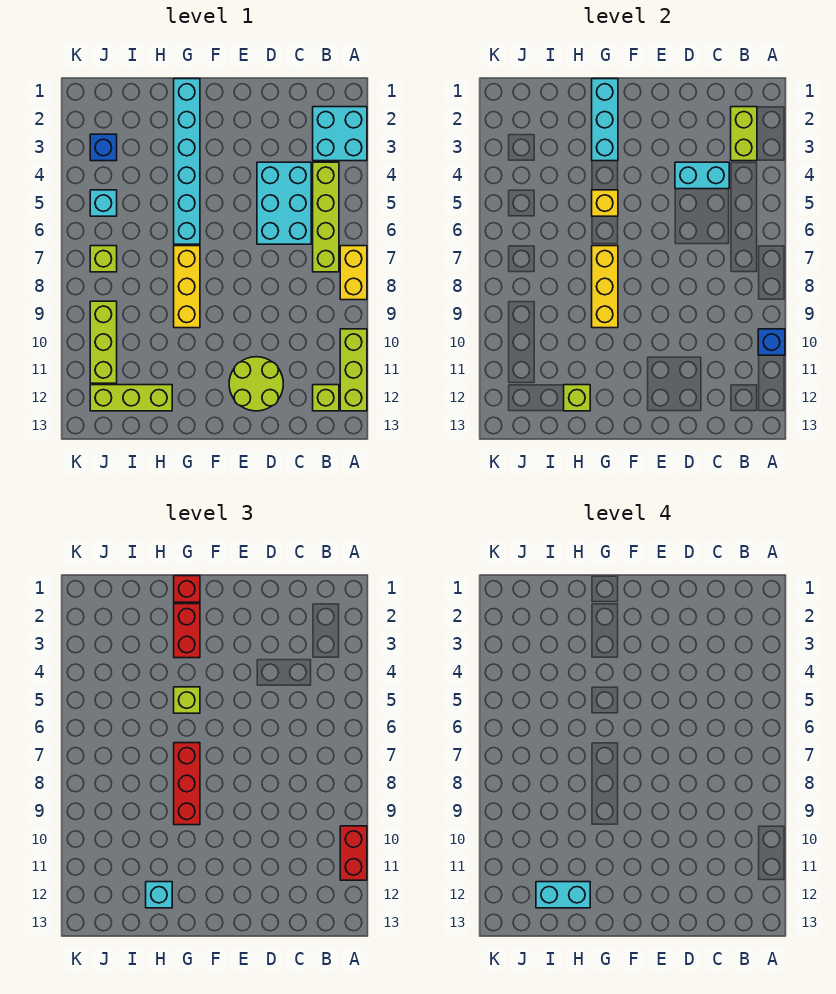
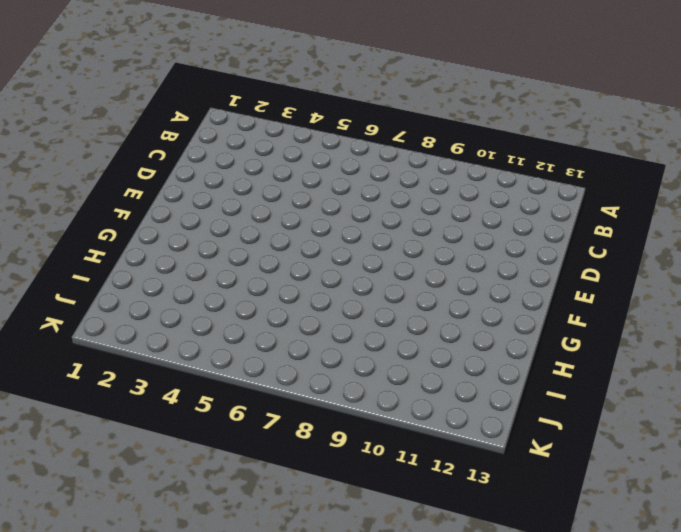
none -> cyan 2x2 brick [313,107,367,161]
none -> yellow 1x2 brick [340,246,367,300]
none -> lime 1x3 brick [340,329,367,411]

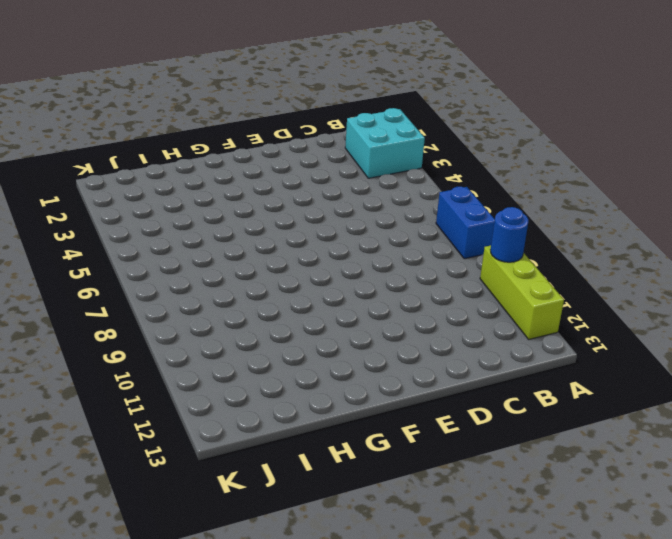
blue 1x2 brick [436,187,495,259] -> yellow 1x2 brick [340,246,367,300]
blue 1x1 round brick [491,207,528,262] -> blue 1x1 brick [758,329,785,355]
none -> lime 1x4 brick [313,162,339,272]
none -> lime 1x1 brick [313,385,339,411]
none -> cyan 2x3 brick [257,162,311,244]

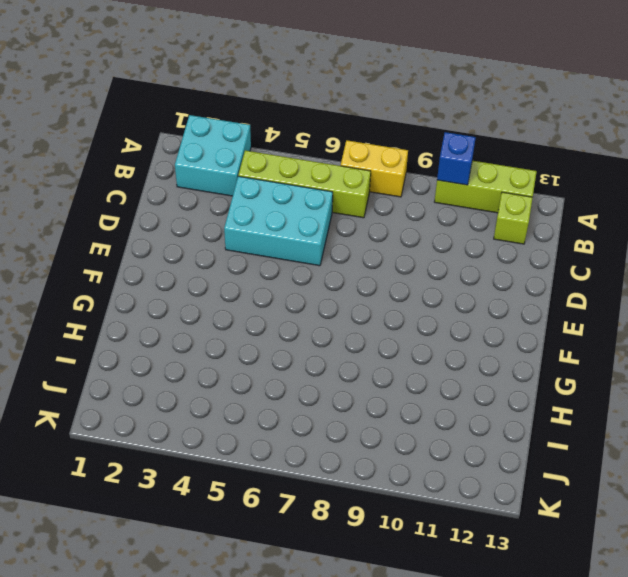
none -> lime 2x2 round brick [229,357,283,411]
none -> cyan 1x6 brick [174,79,200,244]
none -> yellow 1x3 brick [174,246,200,328]

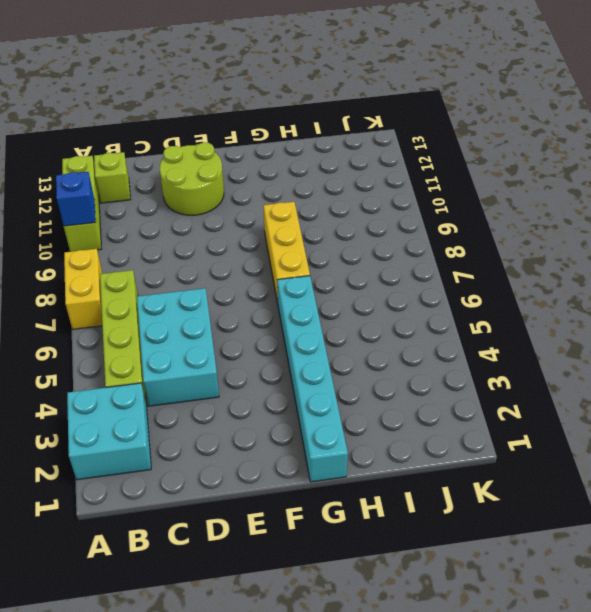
none -> lime 1x3 brick [90,385,172,411]
none -> blue 1x1 brick [90,134,117,161]
none -> cyan 1x1 brick [90,190,117,216]

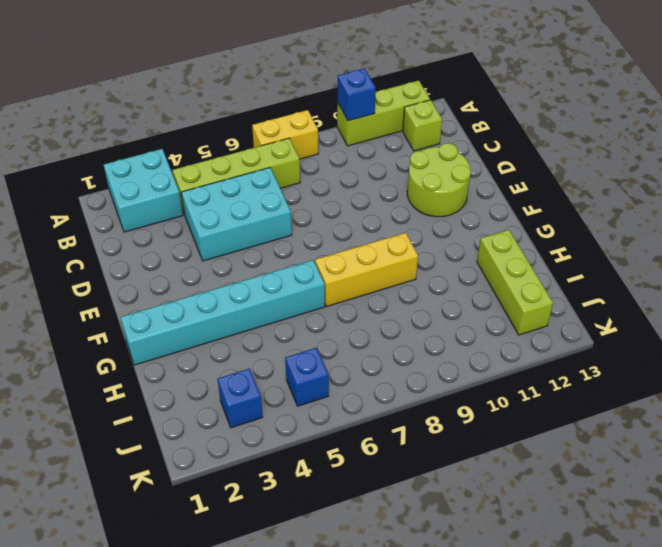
blue 1x1 brick [285,348,329,406] -> cyan 1x1 brick [90,190,117,216]
none -> lime 1x1 brick [90,246,117,272]
none -> lime 1x3 brick [90,301,117,383]
none -> lime 1x2 brick [731,107,757,161]

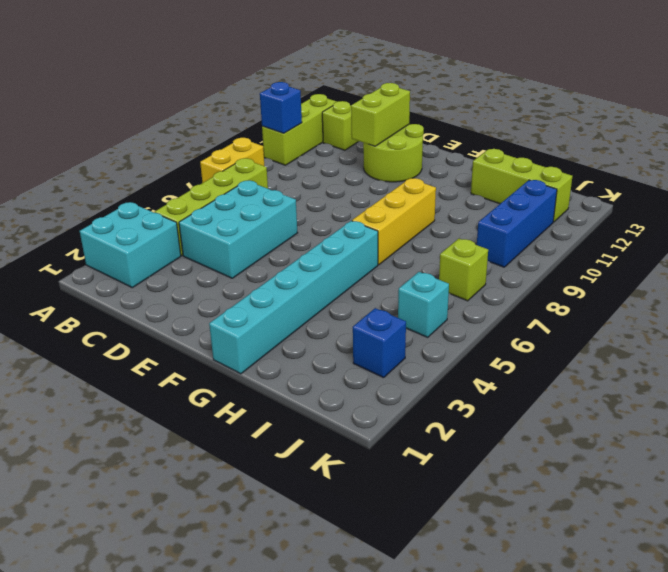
lime 1x2 brick [351,83,410,146] -> lime 1x2 brick moved to [731,107,757,161]
blue 1x3 brick [477,180,557,267] -> lime 1x3 brick [90,301,117,383]
none -> cyan 1x2 brick [675,162,729,189]
none -> cyan 1x3 brick [592,79,618,161]
none -> yellow 1x1 brick [592,190,618,216]

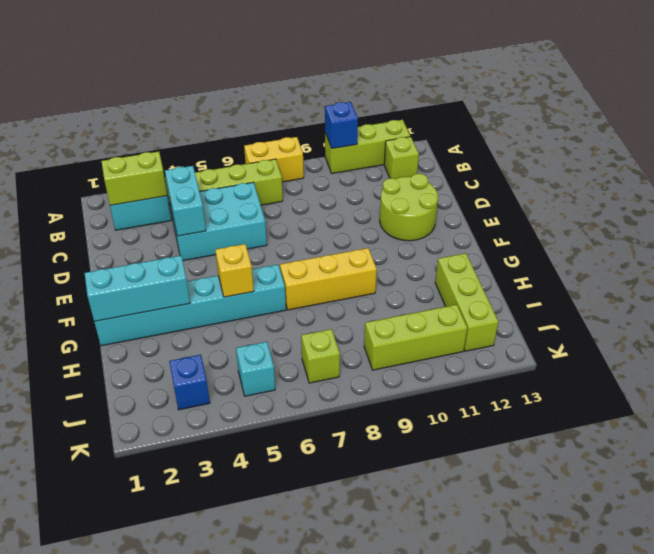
none -> yellow 1x3 brick [592,246,618,328]
none -> lime 1x1 brick [564,385,590,411]
none -> red 1x2 brick [340,826,367,880]

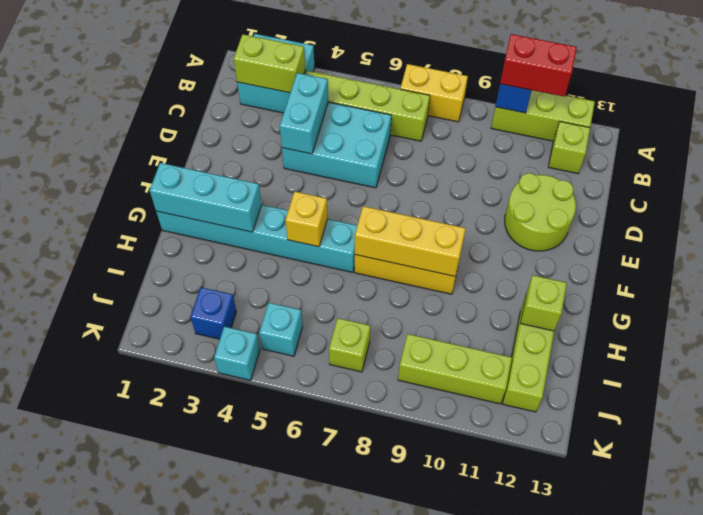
cyan 1x1 brick [214,327,260,380] -> cyan 1x1 brick moved to [146,882,172,908]
none -> red 1x1 brick [174,576,200,602]
none -> red 1x2 brick [174,604,200,658]
none -> lime 1x1 brick [174,687,200,713]

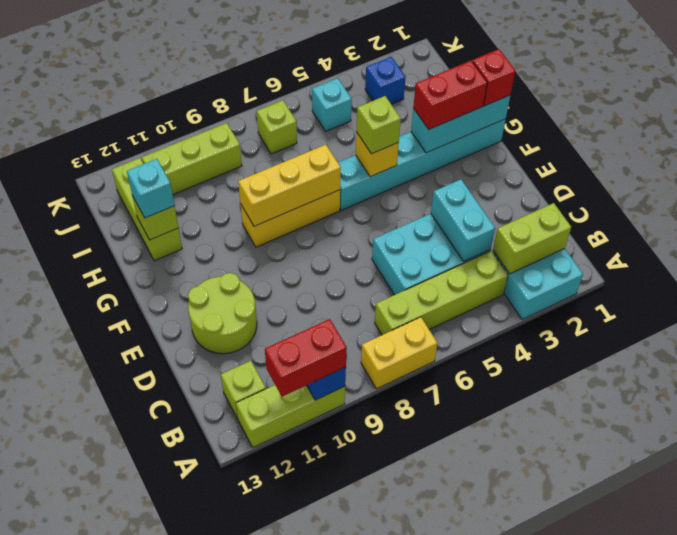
none -> red 1x3 brick [174,743,200,825]
none -> cyan 1x2 brick [536,882,590,908]

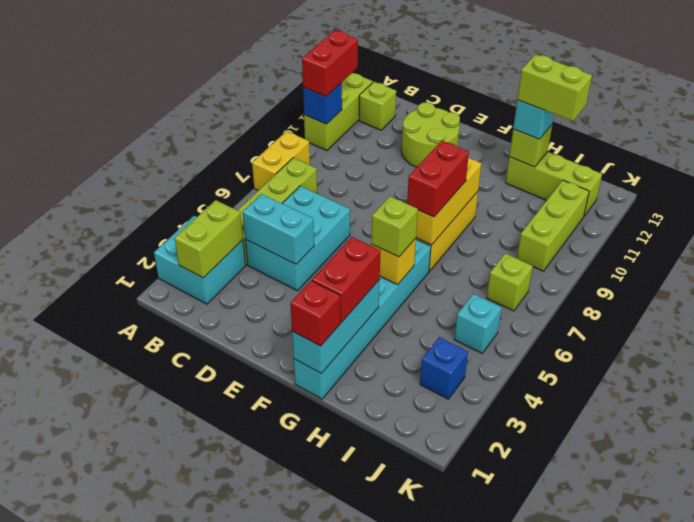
red 1x2 brick [407,141,469,217] -> red 1x3 brick [174,743,200,825]
lime 1x2 brick [517,54,592,121] -> cyan 1x2 brick [536,882,590,908]

